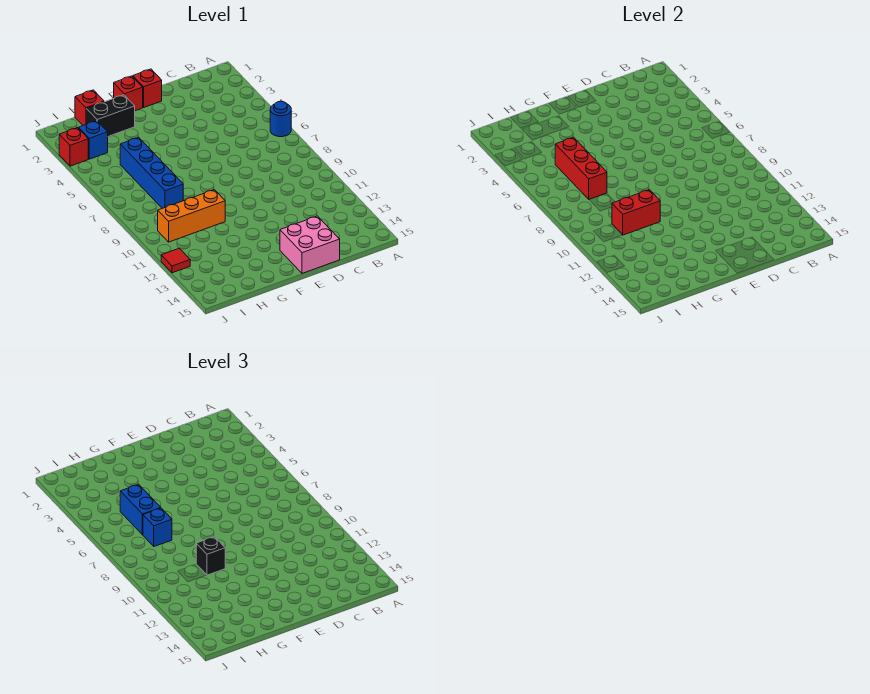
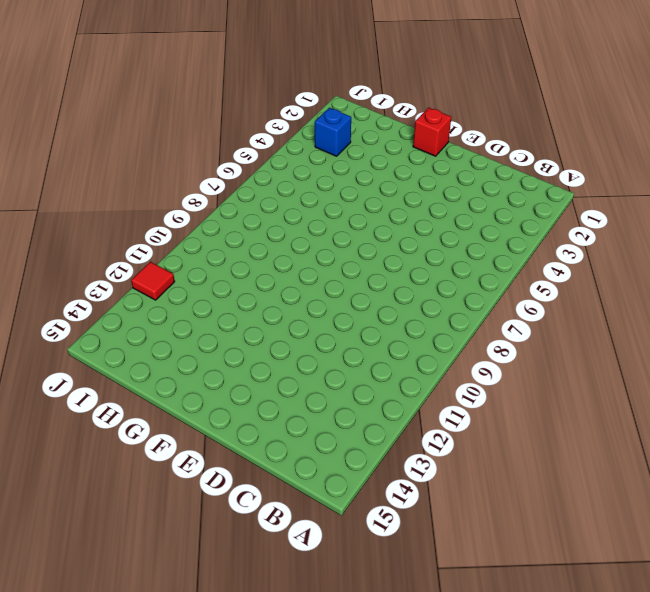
none -> blue 1x1 round brick [270,101,291,137]
none -> pink 2x2 brick [280,216,340,274]
none -> red 1x1 brick [133,69,162,107]

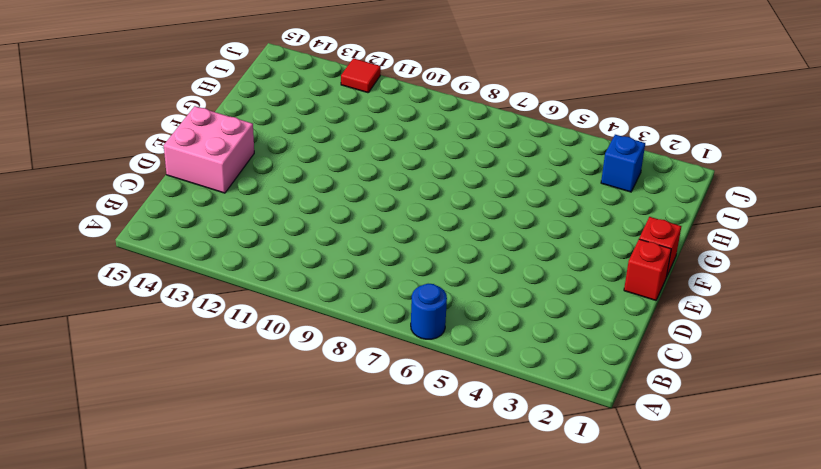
none -> black 1x2 brick [86,95,135,136]
none -> orange 1x3 brick [158,190,225,242]
none -> red 1x1 brick [75,90,104,125]

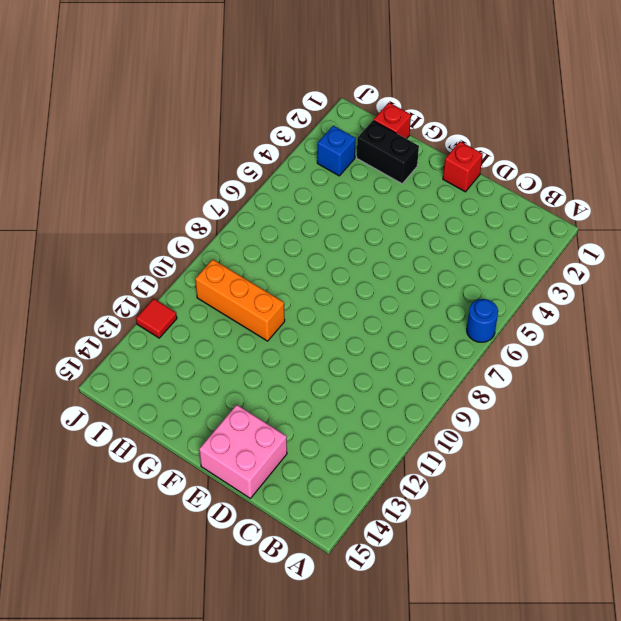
none -> red 1x1 brick [114,76,143,111]
none -> blue 1x4 brick [120,137,183,208]
none -> red 1x1 brick [59,128,88,166]

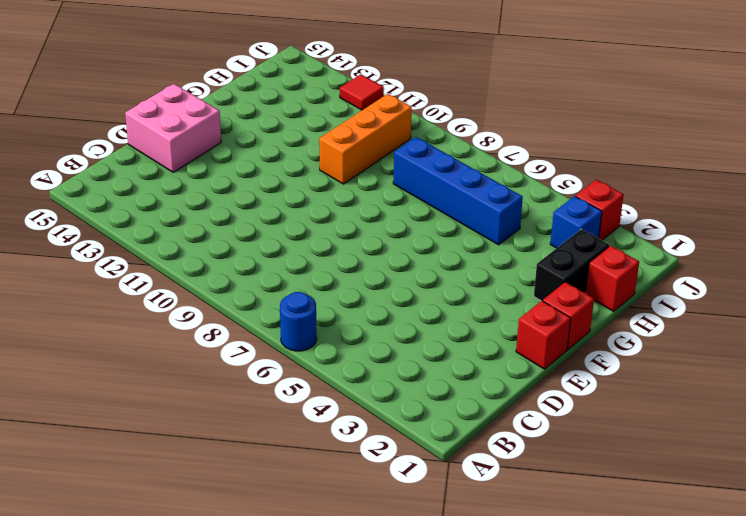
none -> red 1x2 brick [612,190,660,235]
none -> red 1x3 brick [555,137,607,199]
none -> black 1x1 brick [196,537,225,575]

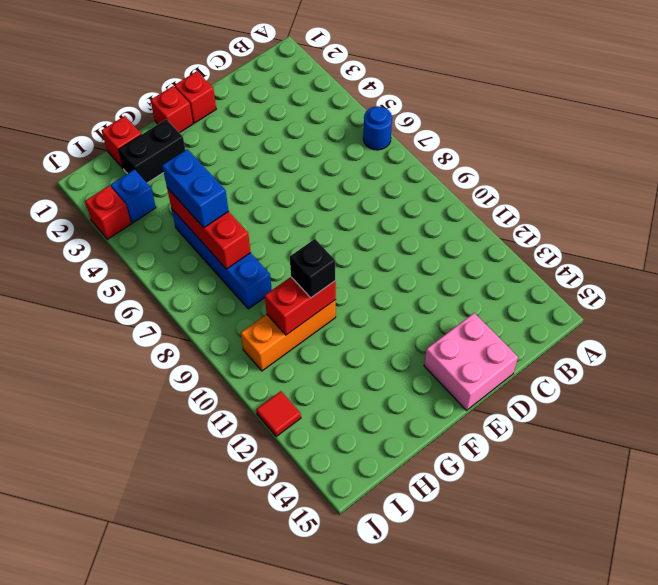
none -> blue 1x1 brick [143,508,172,547]

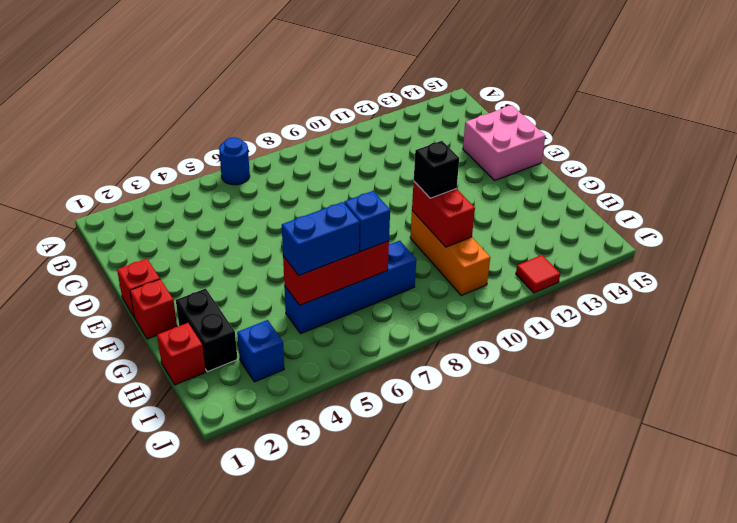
none -> red 1x1 brick [59,128,88,166]

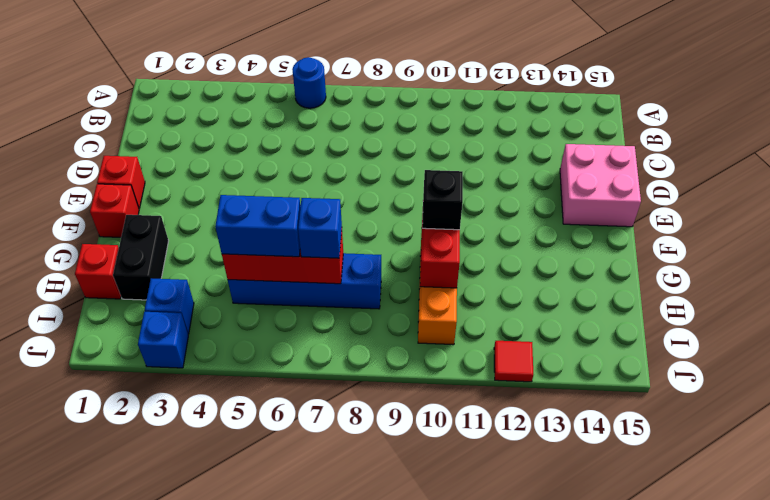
blue 1x1 brick [138,312,188,368] -> red 1x1 brick [59,128,88,166]

